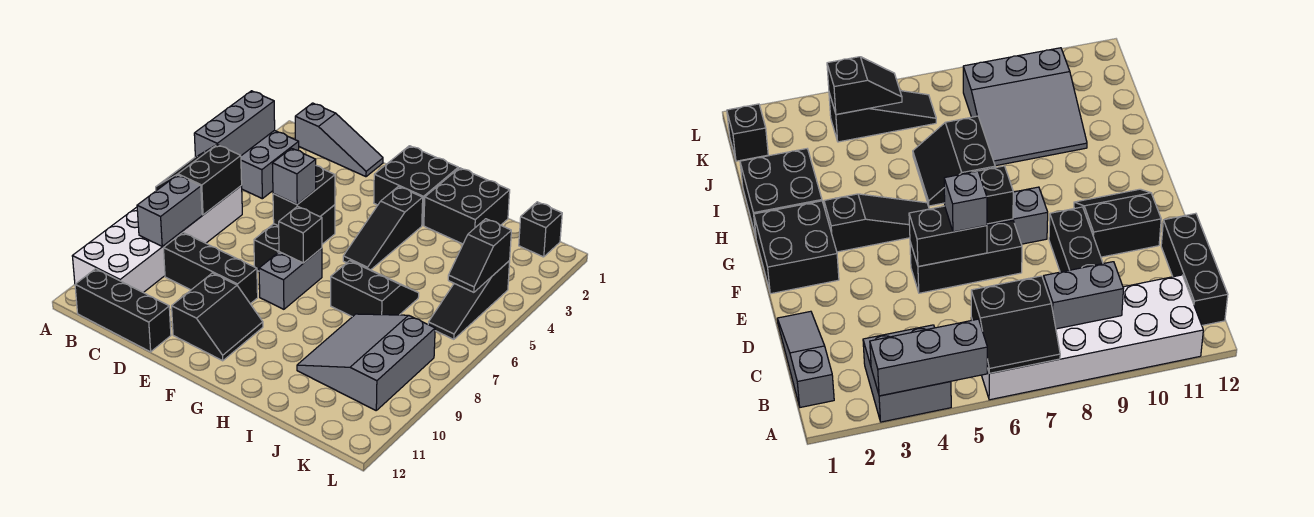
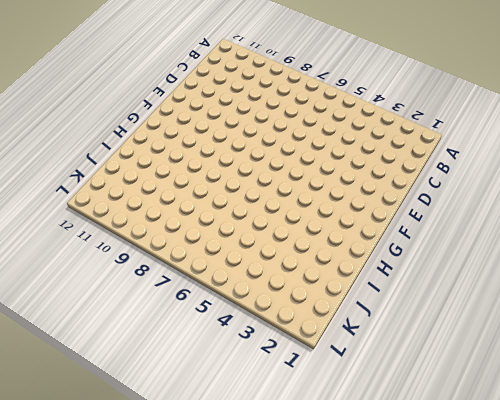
none -> grey 2x2 brick [241,130,299,199]
none -> white 2x6 brick [72,186,242,293]
none -> grey 1x3 slope [295,103,383,177]

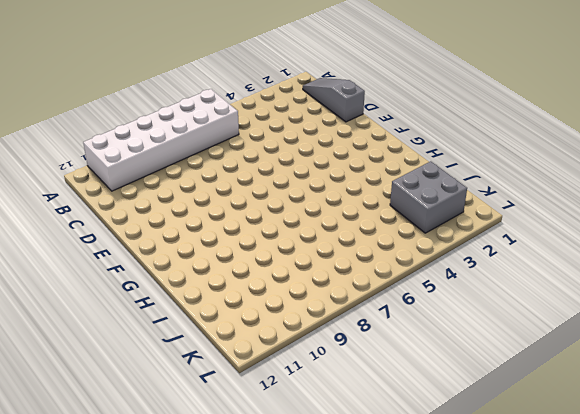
grey 1x3 slope [303,78,365,122] -> grey 1x3 slope turned to [295,103,383,177]
grey 2x2 brick [390,161,467,233] -> grey 2x2 brick moved to [241,130,299,199]
none -> black 1x3 brick [75,269,171,352]
none -> black 1x3 brick [164,233,258,304]
none -> black 1x3 brick [254,205,335,271]

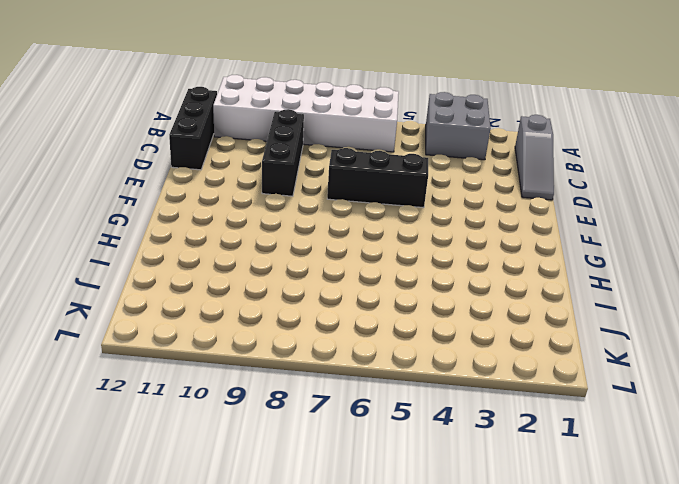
none -> black 2x2 slope [172,273,263,361]
none -> black 2x2 brick [374,146,458,225]
none -> grey 1x2 brick [259,248,322,309]

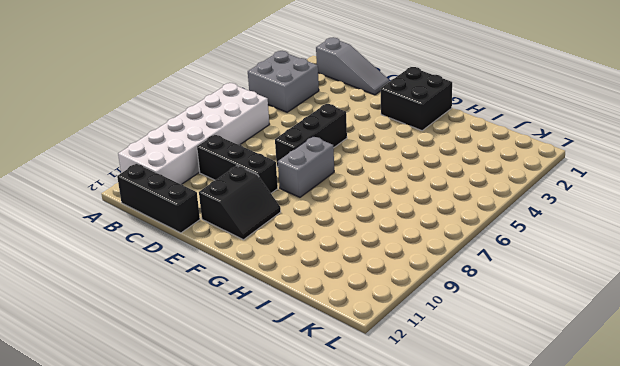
none -> black 1x3 slope [343,186,423,270]
none -> black 2x2 brick [424,168,510,244]
none -> black 2x2 slope [331,261,419,317]

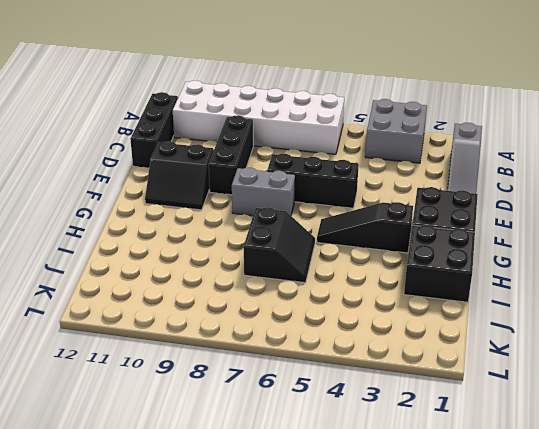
none -> grey 3x3 slope [297,314,435,410]
none -> black 1x1 brick [519,202,562,257]
none -> black 1x3 slope [428,261,510,339]

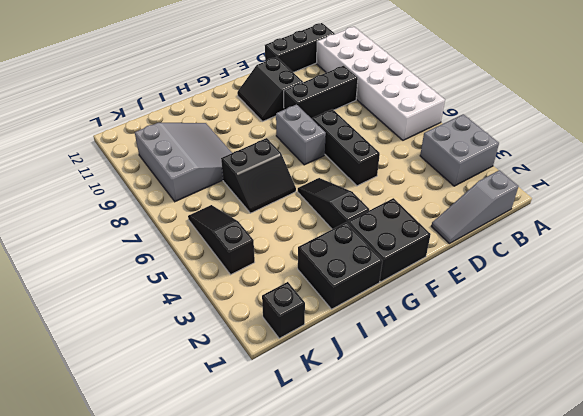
none -> grey 1x3 brick [194,91,275,157]
none -> black 2x2 slope [156,145,242,215]
none -> grey 1x2 brick [137,175,202,246]

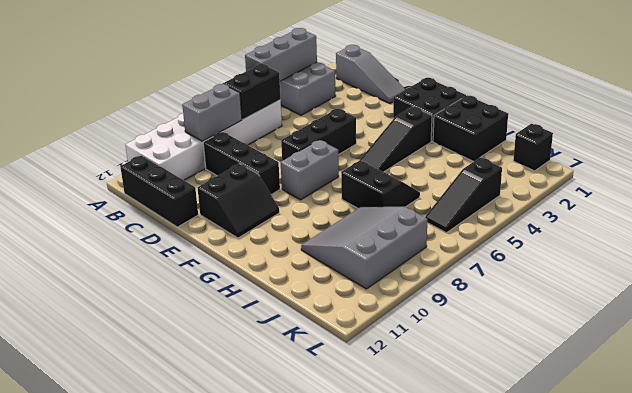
none -> black 1x2 brick [273,166,335,226]
none -> black 1x1 brick [279,206,322,263]
none -> black 1x2 slope [448,219,511,292]

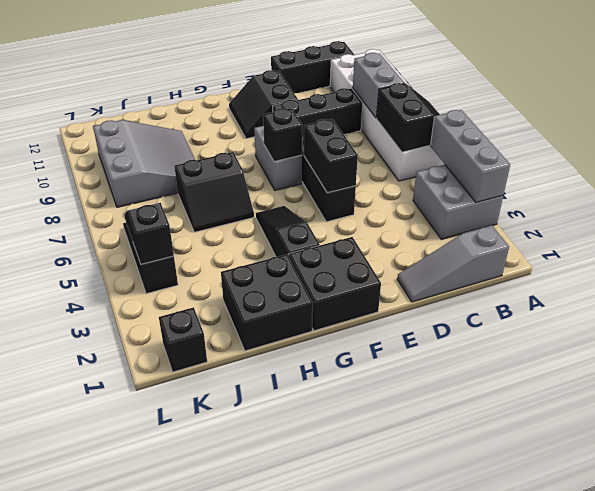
none -> grey 1x1 brick [272,148,316,204]

